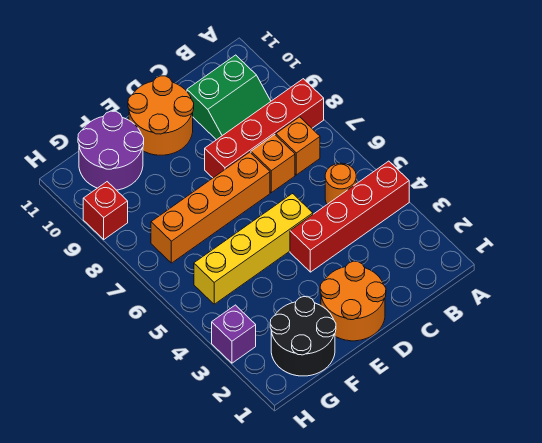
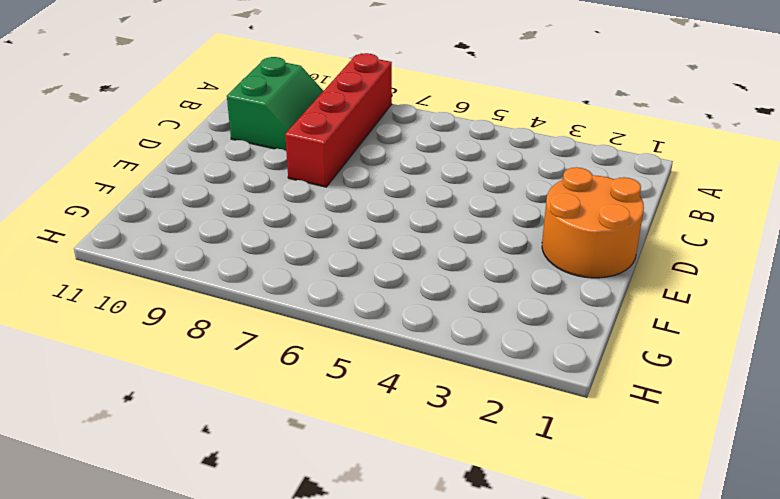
none -> red 1x4 brick [290,161,409,272]
none -> orange 1x1 round brick [325,163,356,204]
none -> orange 1x1 brick [276,117,320,175]

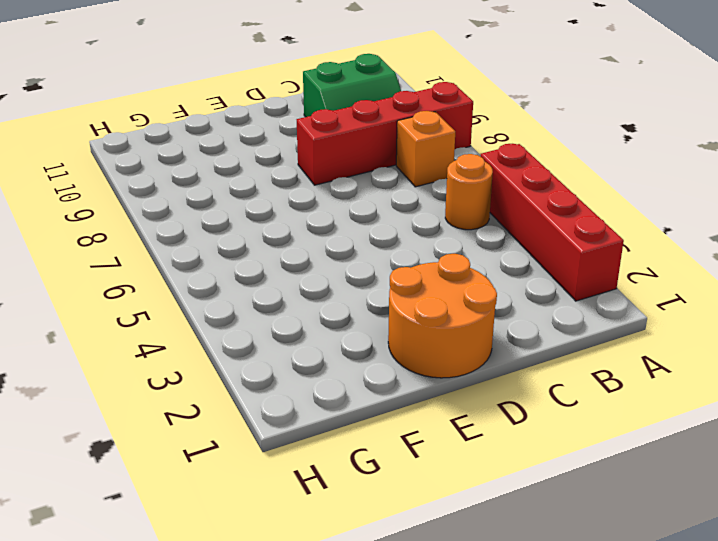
red 1x4 brick [481,144,624,301] -> red 1x4 brick turned to [290,161,409,272]
none -> orange 1x1 brick [251,135,295,193]
none -> yellow 1x4 brick [194,194,313,304]
none -> orange 1x4 brick [151,152,270,263]

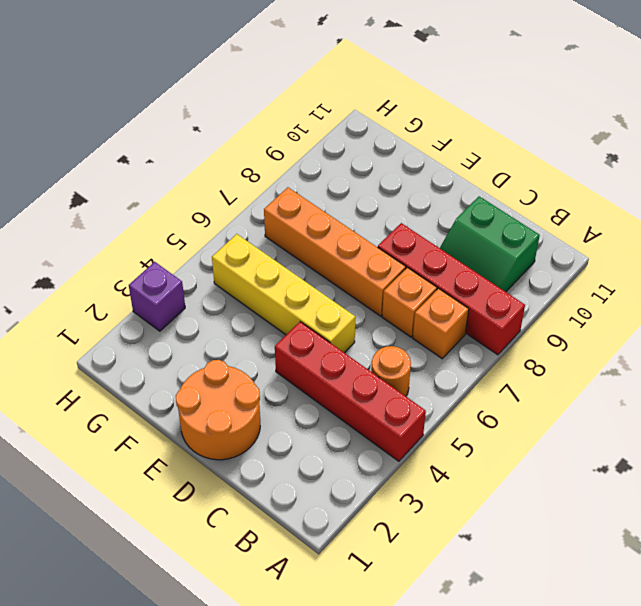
none -> orange 2x2 round brick [128,76,194,155]
none -> black 2x2 round brick [270,297,336,376]
none -> purple 2x2 round brick [78,111,144,190]

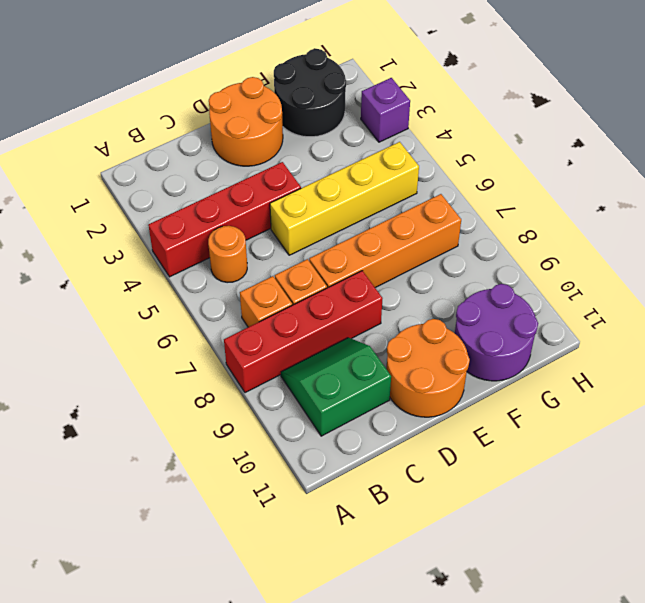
none -> red 1x1 brick [83,182,128,239]

